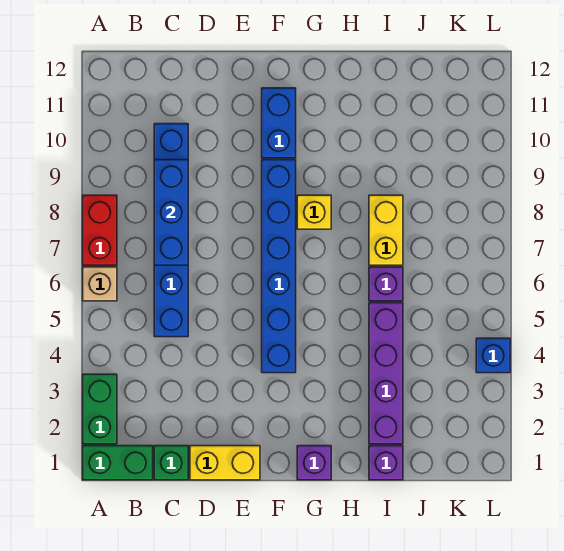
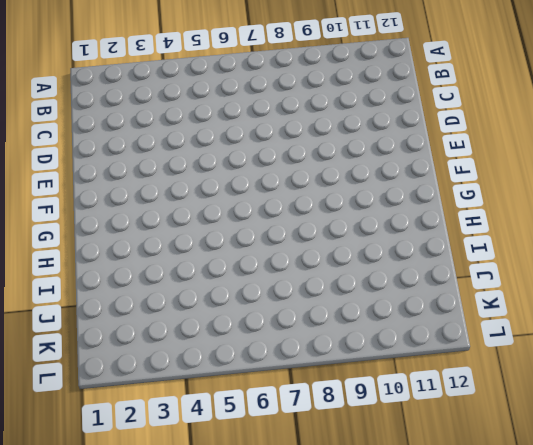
none -> green 1x2 brick [83,446,153,480]
none -> green 1x2 brick [83,374,117,444]
none -> tan 1x1 brick [83,267,117,301]

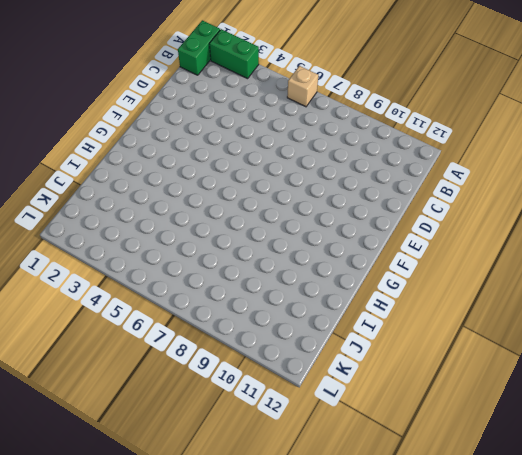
none -> red 1x2 brick [83,195,117,265]
none -> green 1x1 brick [154,446,188,480]
none -> blue 1x6 brick [154,124,188,337]

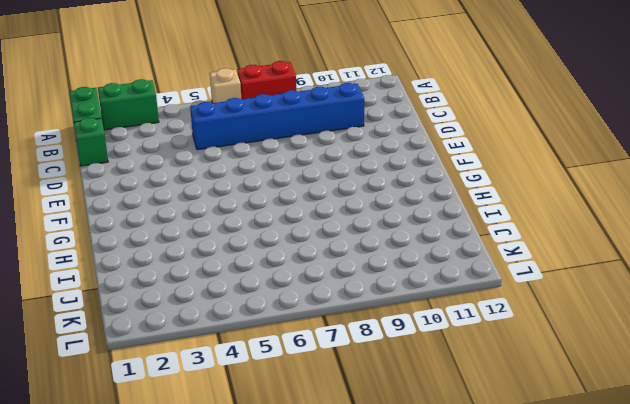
none -> yellow 1x2 brick [190,446,260,480]
none -> blue 1x6 brick [262,160,296,373]
none -> blue 1x2 brick [262,88,296,158]

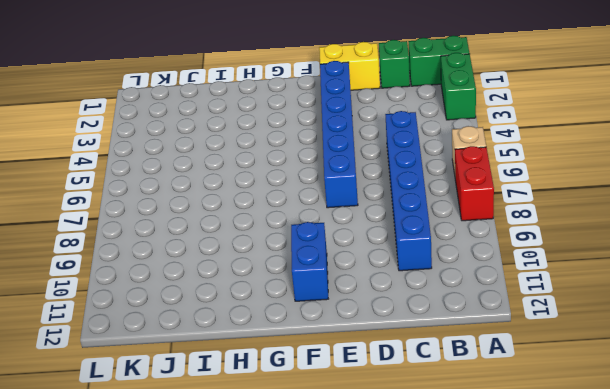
blue 1x6 brick [320,61,358,208] -> blue 1x6 brick moved to [262,160,296,373]
none -> purple 1x1 brick [297,446,331,480]
none -> yellow 1x1 brick [297,195,331,229]
none -> purple 1x1 brick [369,446,403,480]

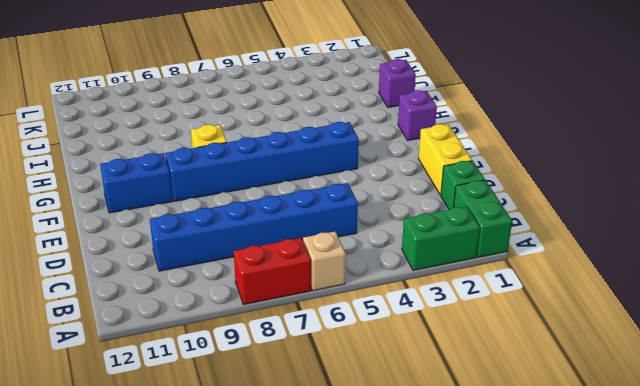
none -> purple 1x4 brick [369,303,403,444]
none -> purple 1x1 brick [369,267,403,301]
none -> yellow 1x2 brick [369,195,403,265]

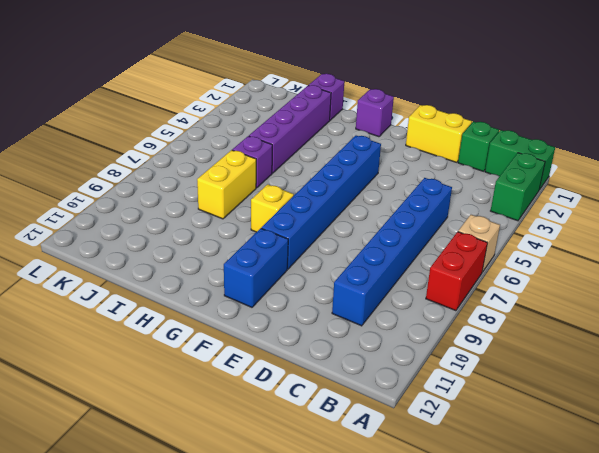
none -> blue 1x1 brick [476,338,510,373]
none -> blue 1x3 brick [154,160,188,265]

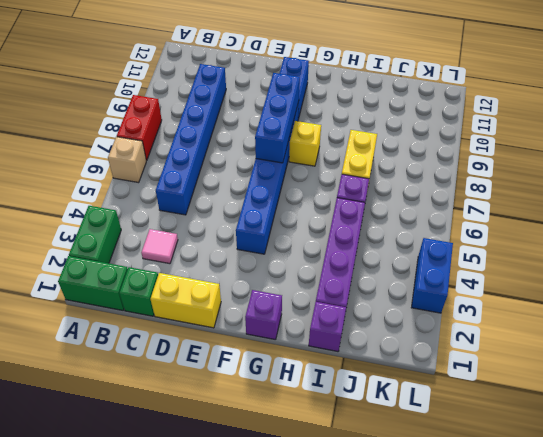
pink 1x1 tile [141,229,178,264] -> none
blue 1x3 brick [255,73,300,163] -> blue 1x3 brick moved to [154,160,188,265]
blue 1x2 brick [411,238,453,313] -> blue 1x1 brick [476,338,510,373]

